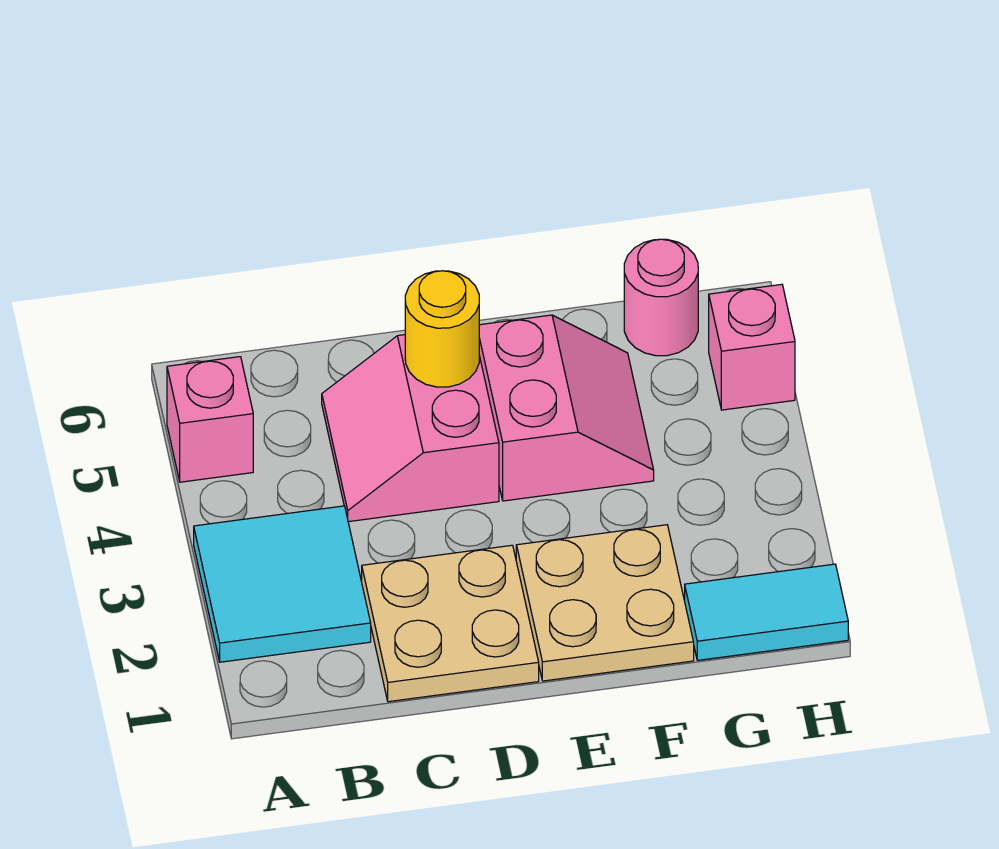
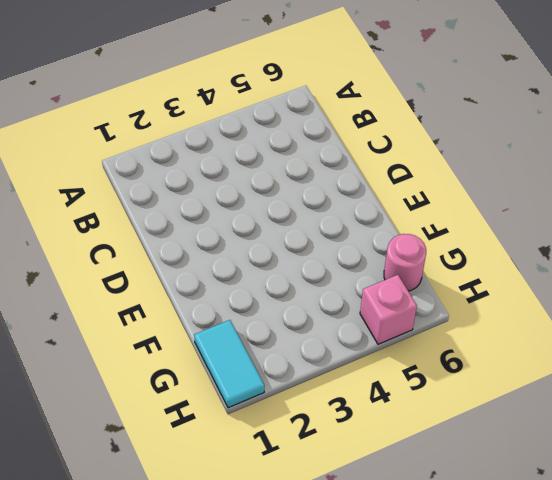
none -> cyan 2x2 tile [194,506,371,662]
none -> pink 1x1 brick [167,357,253,482]

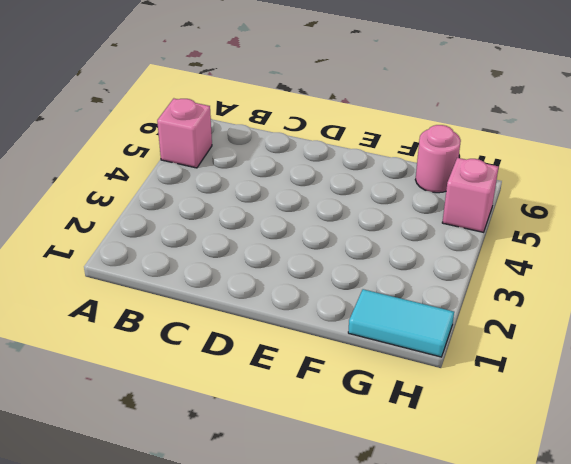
none -> cyan 2x2 tile [194,506,371,662]
none -> tan 2x2 plate [362,545,539,702]

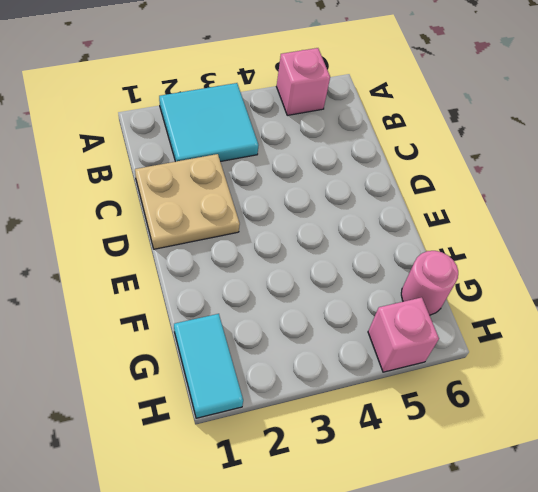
none -> pink 2x2 slope [322,335,499,522]
none -> tan 2x2 plate [516,525,694,681]

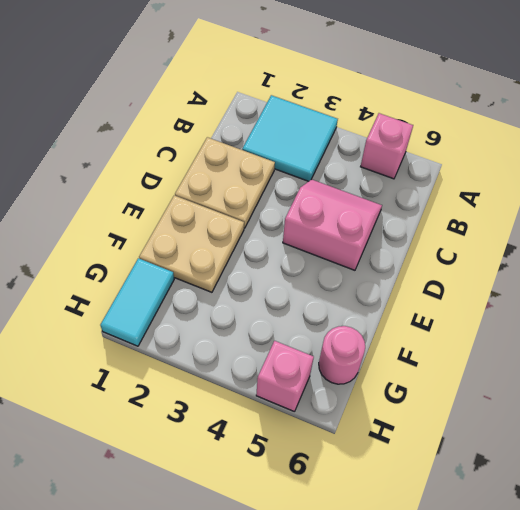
none -> pink 2x2 slope [479,315,654,501]
none -> yellow 1x1 round brick [405,271,479,387]

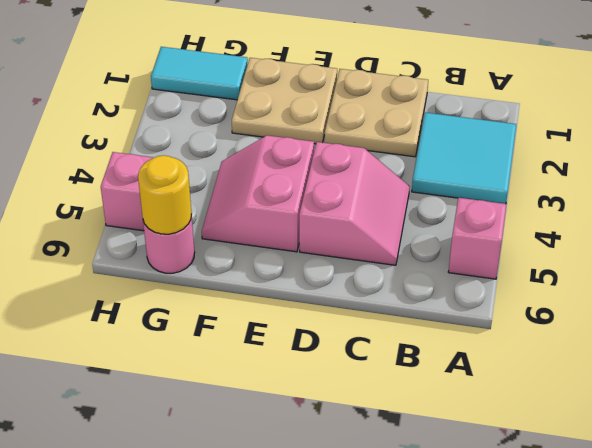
yellow 1x1 round brick [138,155,191,234] -> yellow 1x1 round brick moved to [405,271,479,387]

